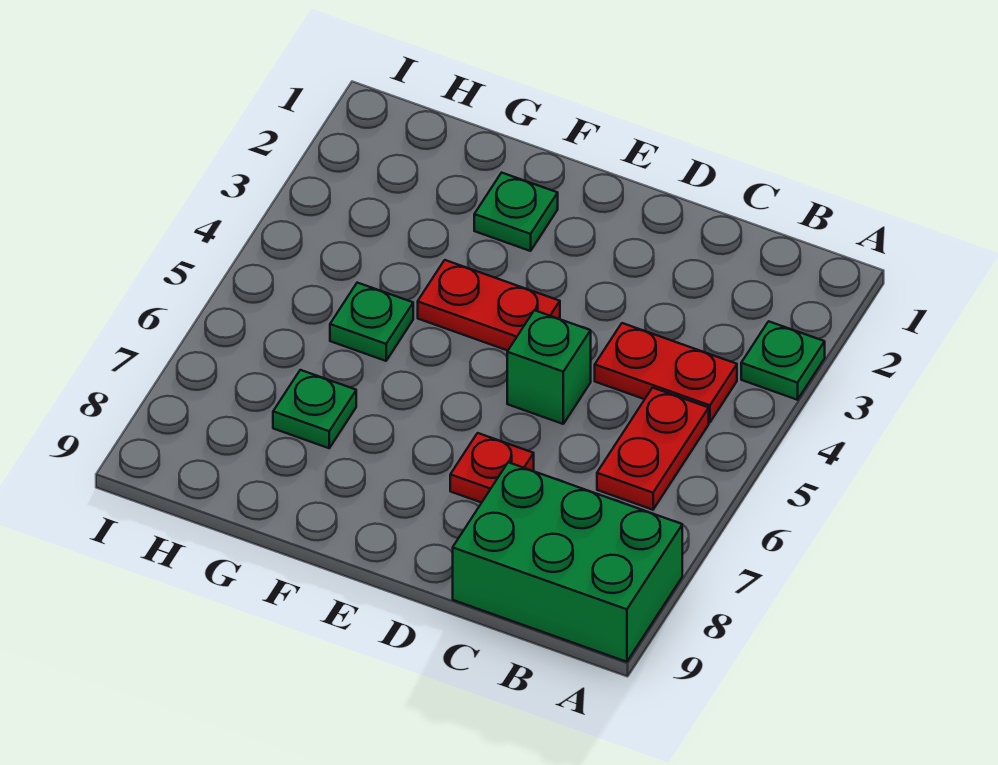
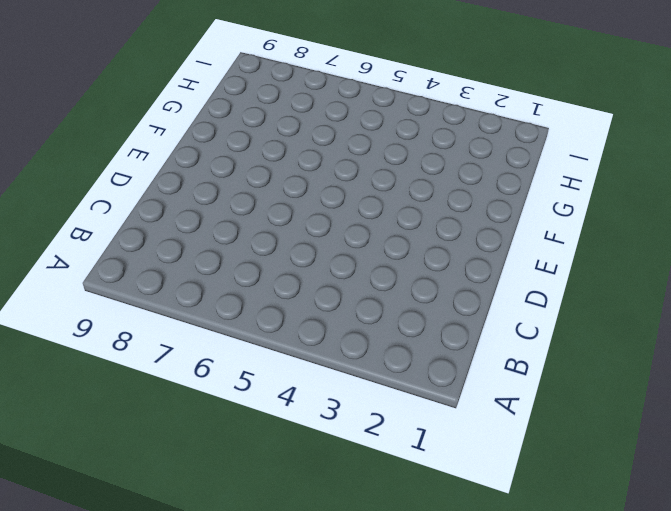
none -> green 1x1 plate [741,321,825,400]
none -> green 2x3 brick [453,462,682,662]

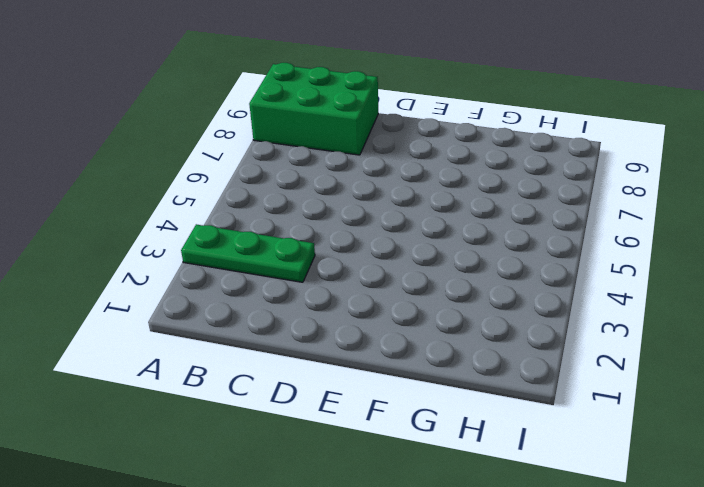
green 1x3 plate [181,224,315,282] -> green 1x1 plate [741,321,825,400]
none -> red 1x2 plate [595,323,737,422]
none -> red 1x2 plate [597,388,709,510]

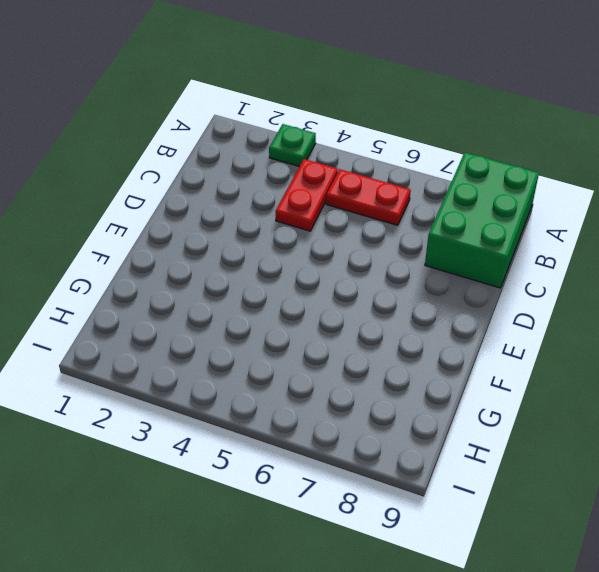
none -> green 1x1 brick [507,310,591,424]
none -> red 1x1 plate [450,433,534,503]

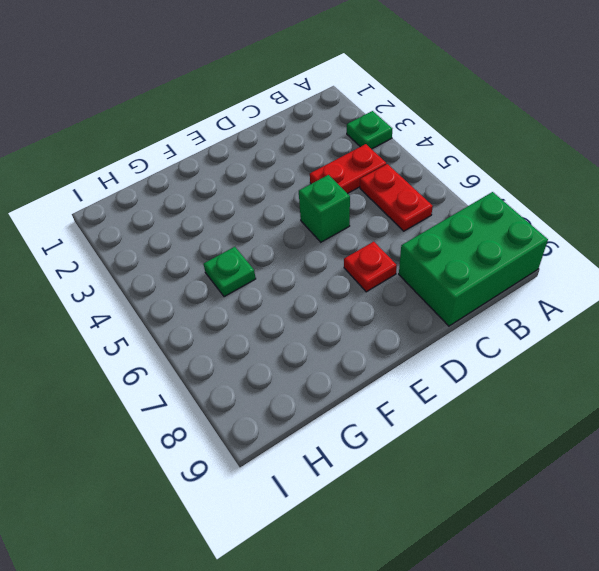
none -> red 1x2 plate [418,260,560,351]
none -> green 1x1 plate [474,173,558,251]

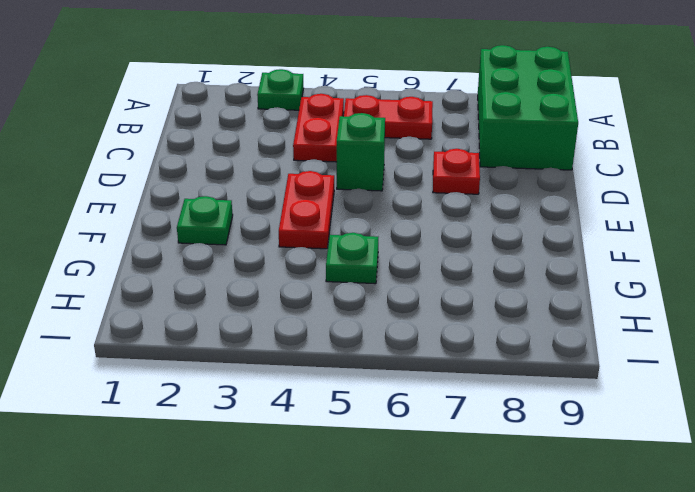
none -> green 1x1 plate [273,370,356,448]

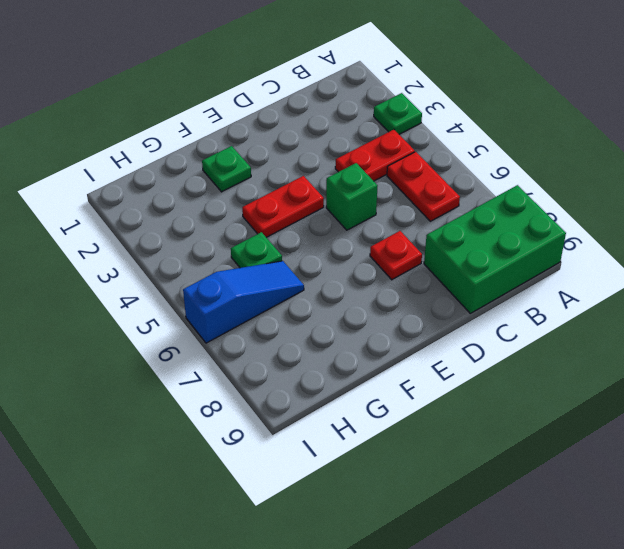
blue 1x3 slope [183,261,304,343] -> none
none -> green 1x1 plate [273,370,356,448]

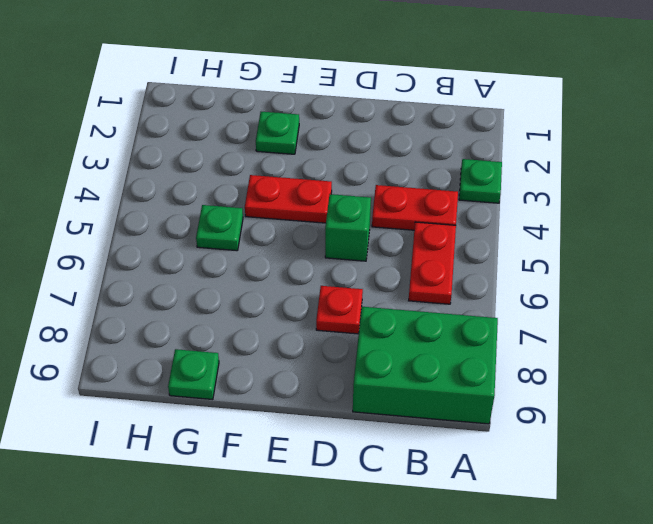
green 1x1 plate [168,349,219,399] -> green 1x1 plate moved to [273,370,356,448]

